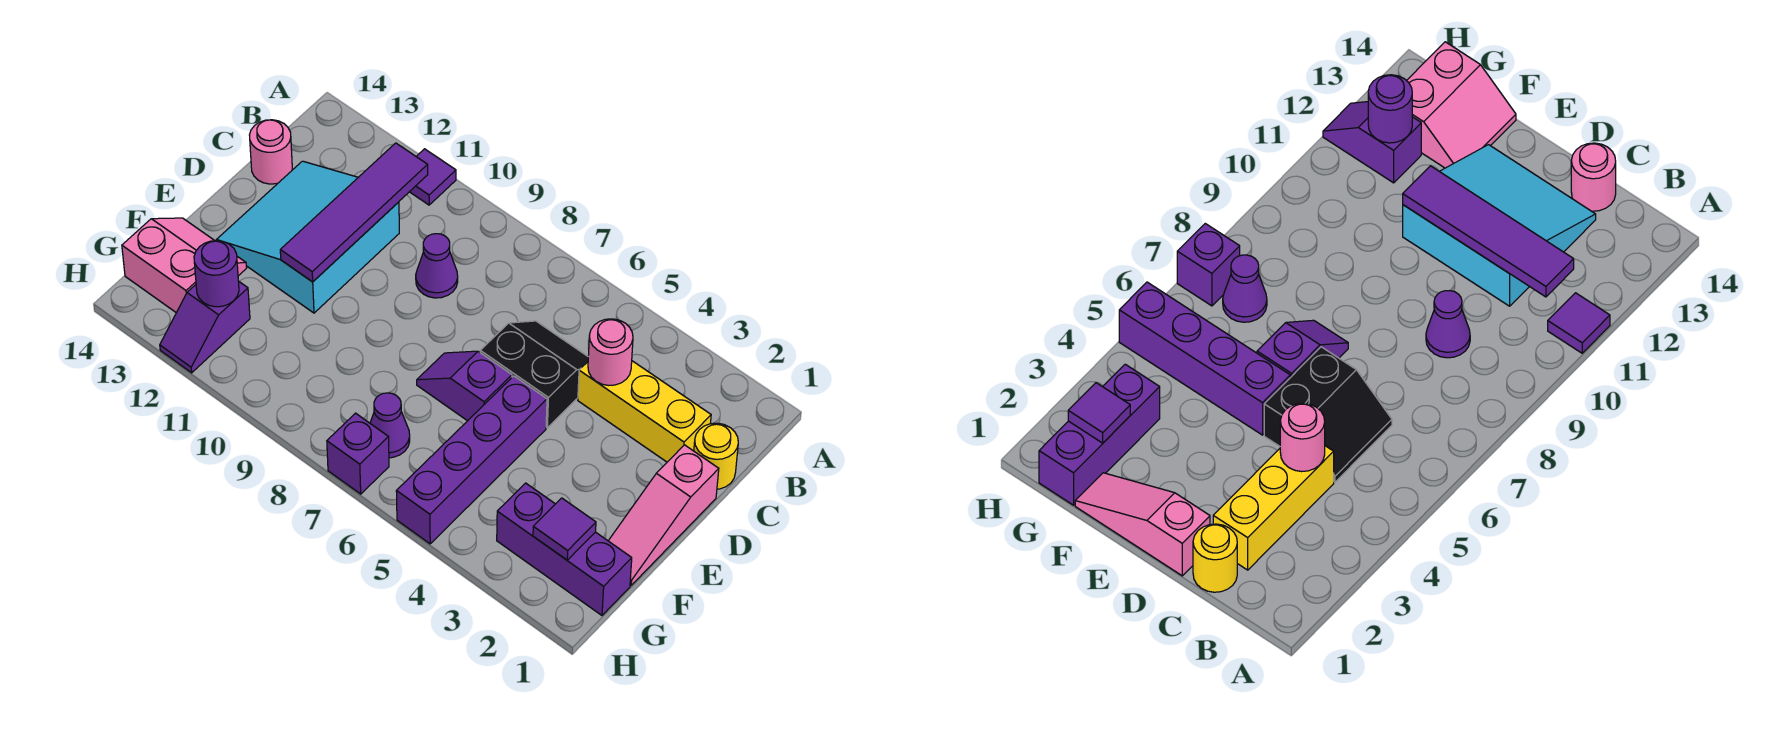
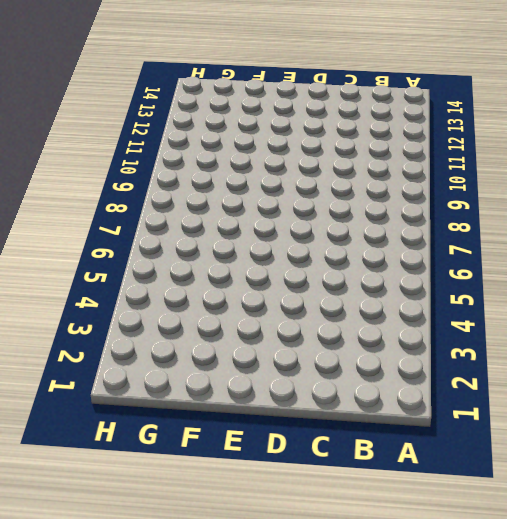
none -> purple 1x1 tile [410,149,456,205]
none -> yellow 1x1 round brick [694,423,738,489]
none -> yellow 1x3 brick [578,361,711,462]

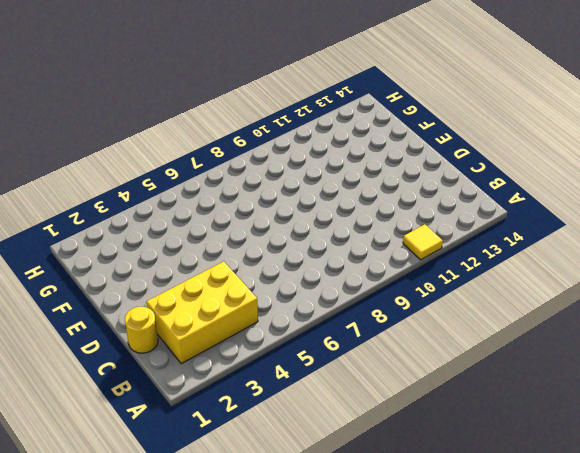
yellow 1x1 tile [403,224,443,260] -> purple 1x1 tile [410,149,456,205]
yellow 2x3 brick [147,261,258,364] -> yellow 1x3 brick [578,361,711,462]
none -> black 2x2 slope [480,321,588,428]
none -> purple 1x1 cone [416,234,458,298]
none -> cyan 3x3 slope [217,161,399,313]

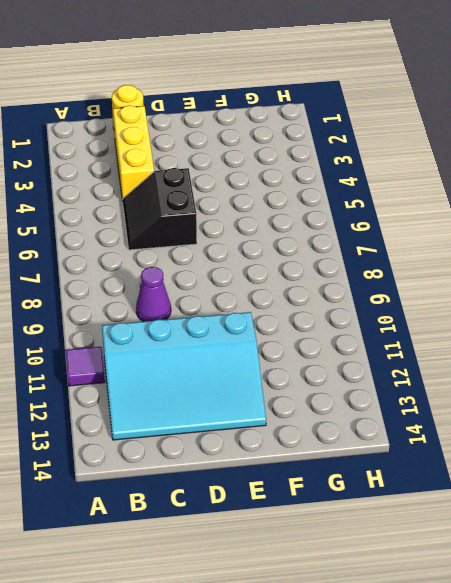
cyan 3x4 slope [102,312,266,440] -> cyan 3x3 slope [217,161,399,313]
none -> pink 1x1 round brick [250,120,292,184]
none -> pink 1x3 slope [608,445,719,585]
none -> purple 1x4 brick [396,376,547,544]

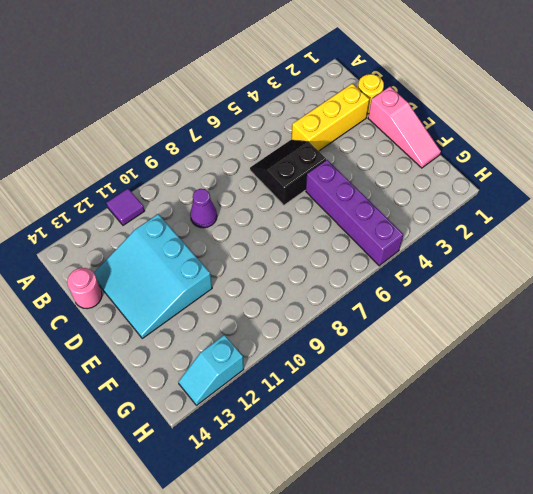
cyan 1x2 slope [178,335,244,405] -> purple 1x2 slope [160,281,250,373]
none -> purple 1x2 slope [417,351,512,421]
none -> pink 2x2 slope [122,218,247,313]
none -> purple 1x3 brick [497,483,632,615]

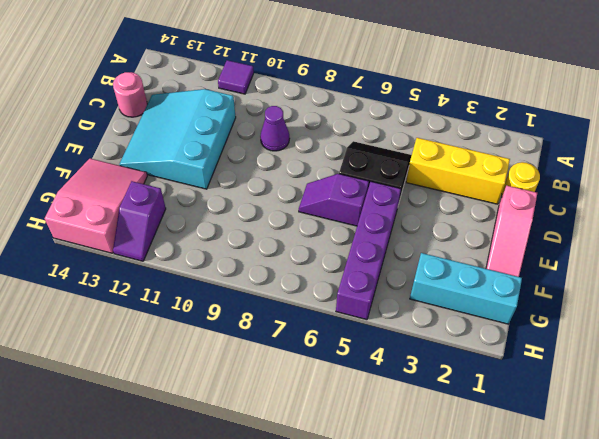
pink 2x3 slope [45,159,147,253] -> pink 2x2 slope [122,218,247,313]
cyan 1x3 brick [410,253,522,324] -> purple 1x3 brick [497,483,632,615]
none -> purple 1x1 cone [370,393,410,458]
none -> purple 1x1 brick [327,413,389,494]
none -> purple 1x4 tile [280,143,428,282]

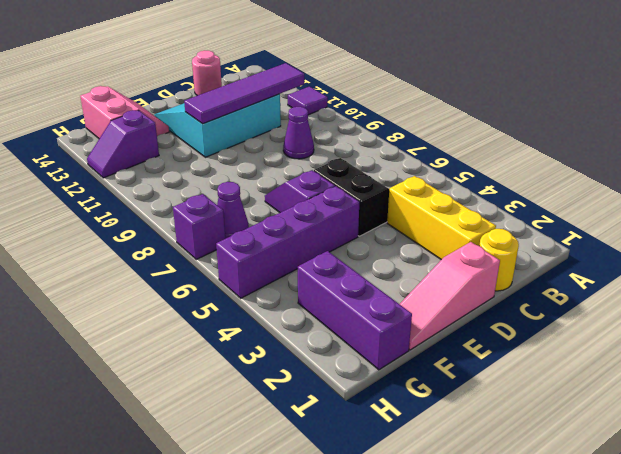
none -> pink 1x1 round brick [588,319,633,385]
none -> purple 1x1 tile [533,498,596,560]
none -> purple 1x1 round brick [194,241,239,307]

